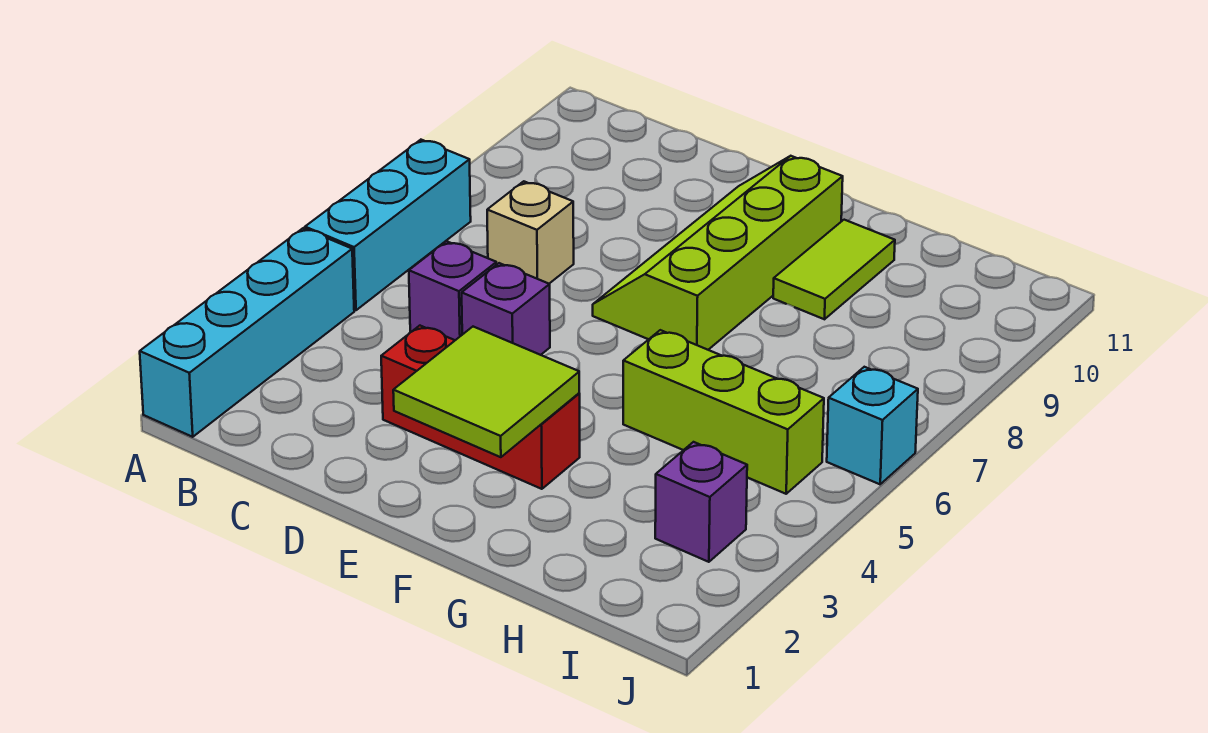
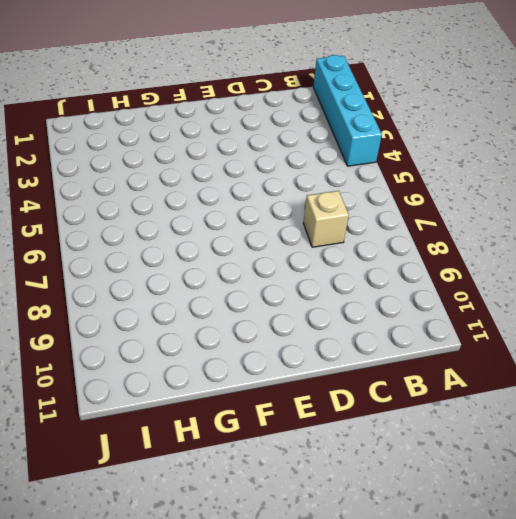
none -> cyan 1x3 brick [305,140,471,310]
none -> purple 1x1 brick [409,241,497,340]
none -> red 1x3 brick [381,326,580,489]

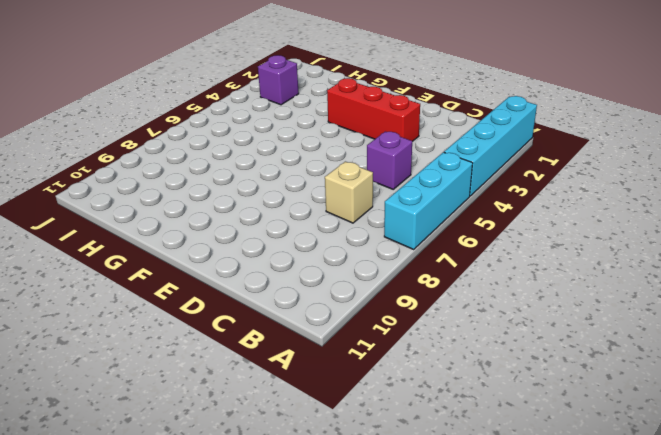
none -> purple 1x1 brick [462,263,550,355]
none -> lime 2x4 slope [593,156,843,350]
none -> lime 1x3 brick [623,330,824,494]

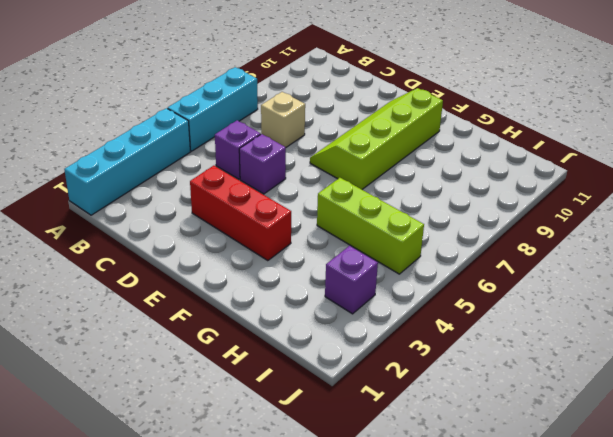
none -> lime 1x2 tile [773,220,895,319]
none -> cyan 1x1 brick [827,367,918,484]
none -> lime 2x2 tile [393,327,579,457]

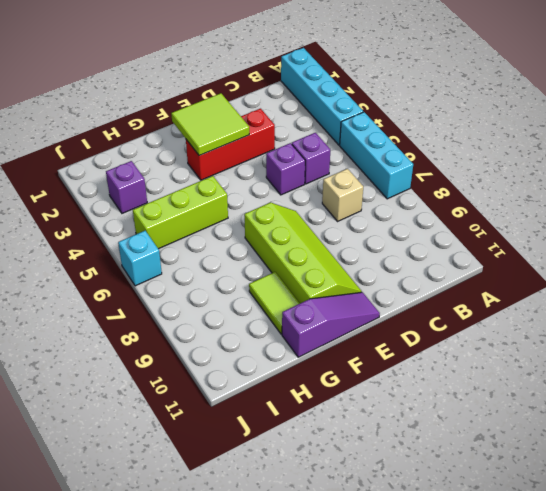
purple 1x3 slope [282,292,380,357] -> none

